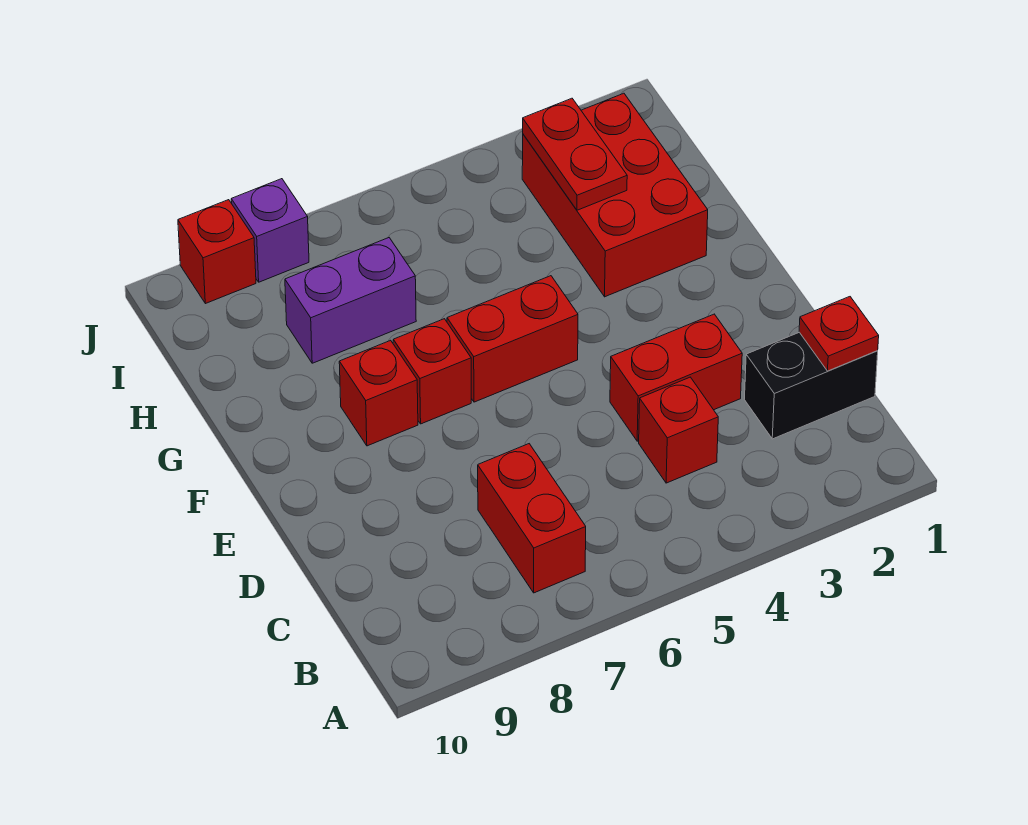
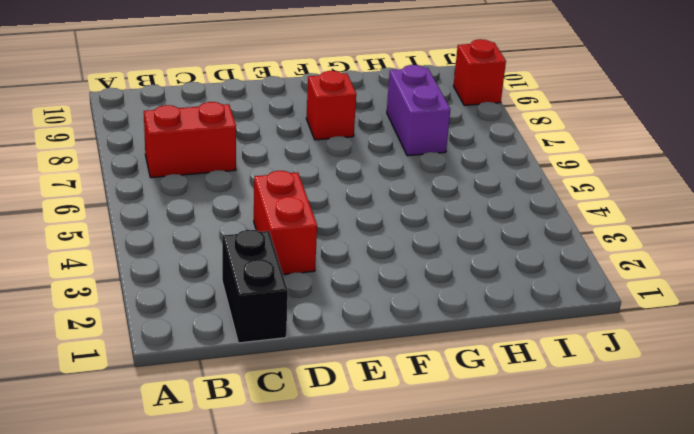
none -> red 1x1 brick [639,377,718,483]
none -> red 1x2 brick [447,276,578,402]
none -> red 1x1 brick [393,319,471,424]

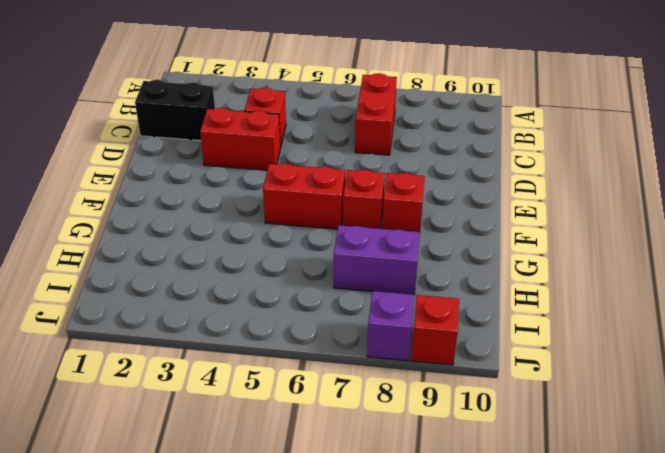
none -> red 2x3 brick [522,93,708,297]
none -> red 1x1 plate [799,297,879,371]
none -> red 1x2 plate [523,98,627,210]

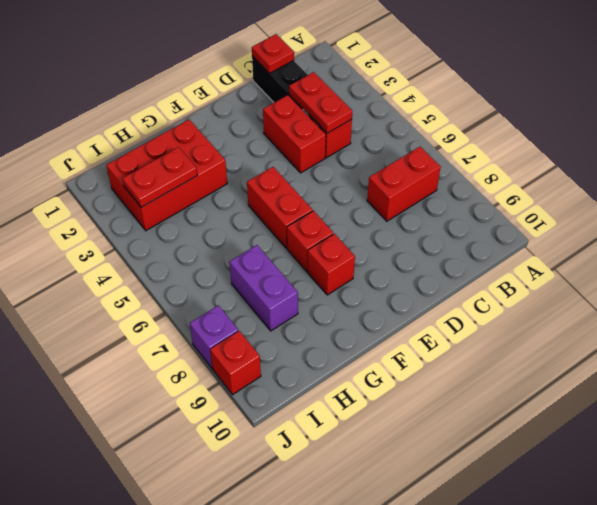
red 1x2 plate [289,72,352,133] -> none

